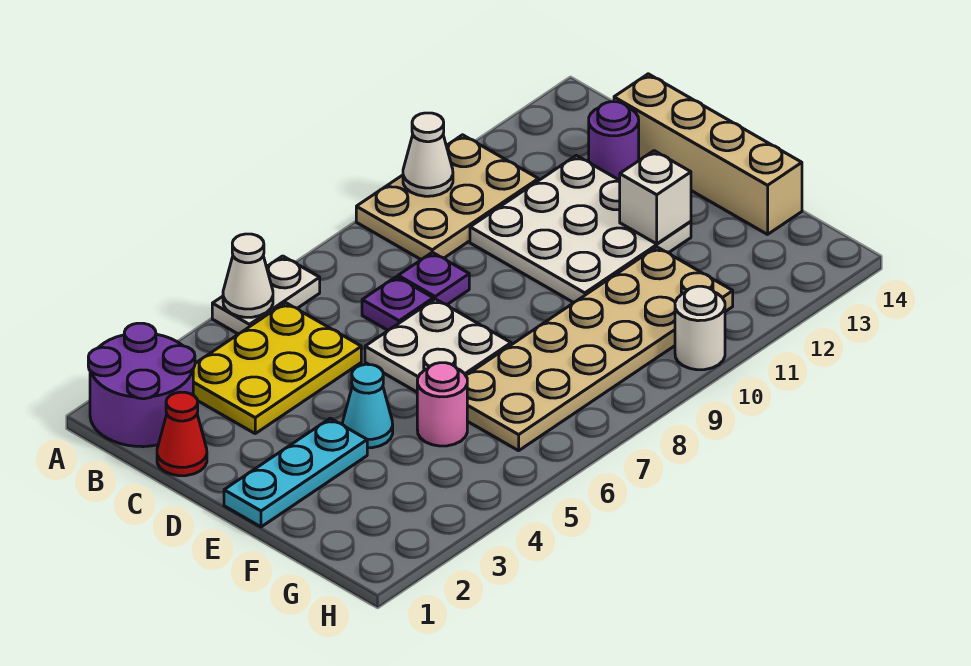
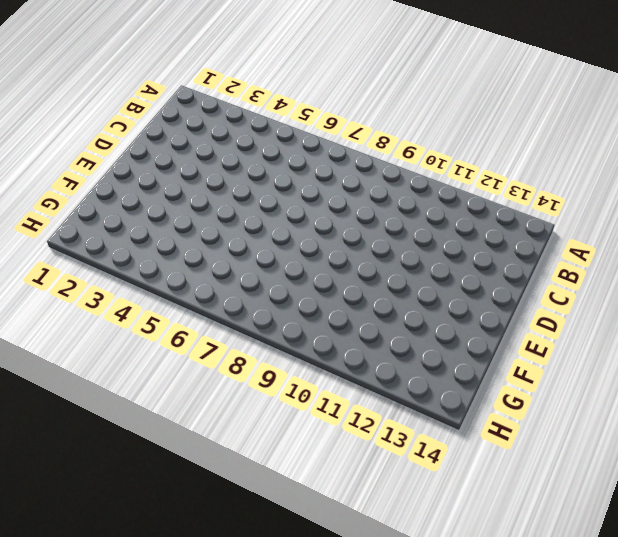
none -> purple 2x2 round brick [88,323,195,447]
none -> white 1x2 plate [212,256,320,334]
none -> tan 2x3 plate [356,135,538,260]

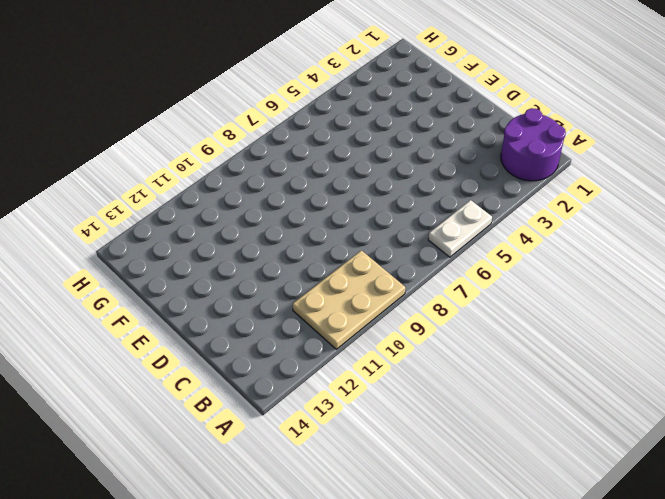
none -> yellow 2x3 plate [193,303,361,433]
none -> red 1x1 cone [157,392,207,476]
none -> purple 1x1 plate [362,277,433,330]

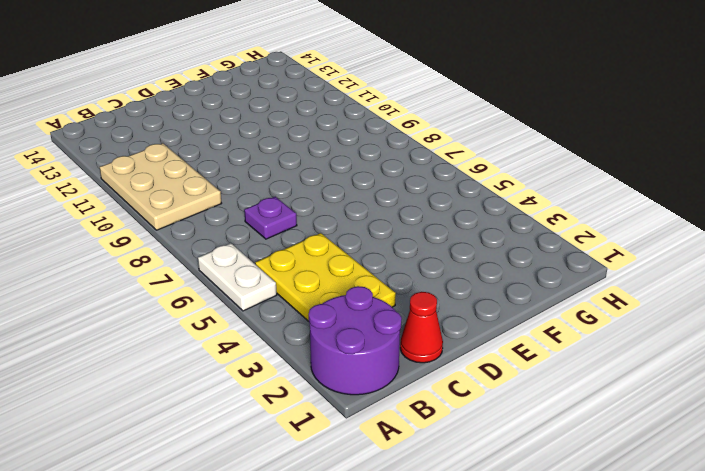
none -> purple 1x1 plate [398,252,469,305]
none -> white 3x3 plate [470,155,691,303]
none -> purple 1x1 round brick [589,102,639,180]

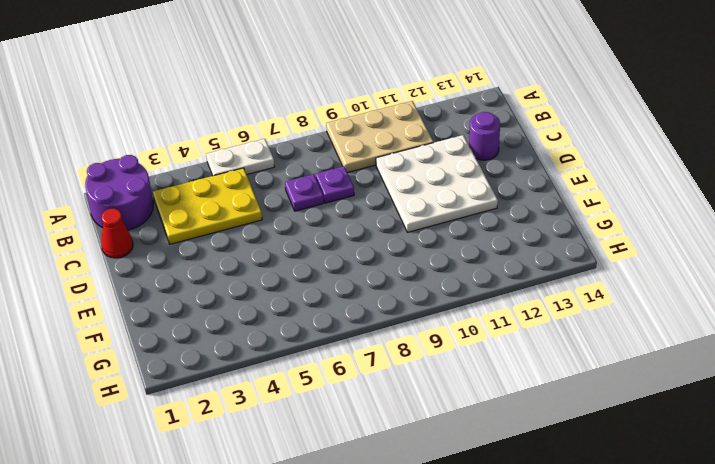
none -> tan 1x4 brick [614,74,802,234]
none -> white 2x2 plate [365,299,511,392]
none -> cyan 1x3 plate [224,418,367,527]

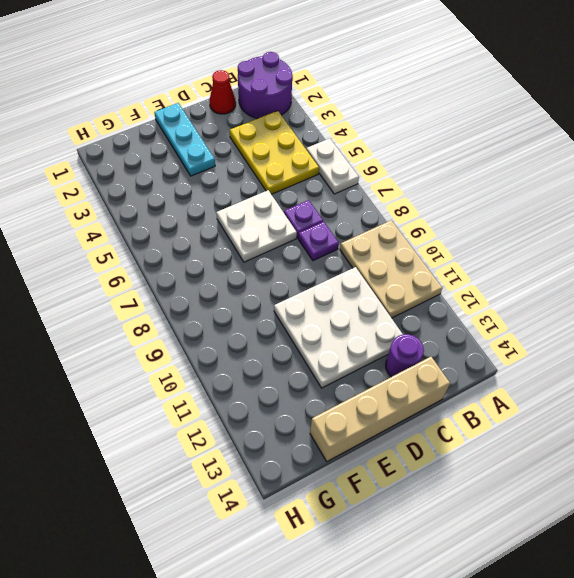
none -> cyan 1x1 cone [343,364,393,448]
none -> pink 1x1 round brick [417,363,467,446]
none -> tan 2x6 plate [466,247,733,451]

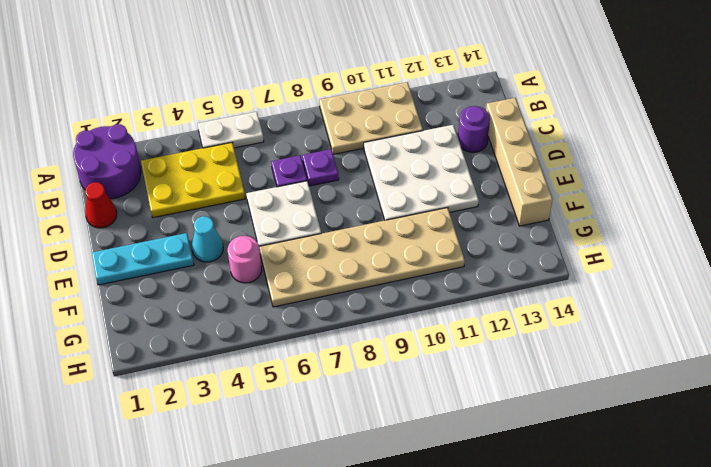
none -> white 1x1 round brick [675,286,725,370]
none -> white 1x1 cone [223,234,273,317]
none -> white 1x1 cone [403,113,453,196]

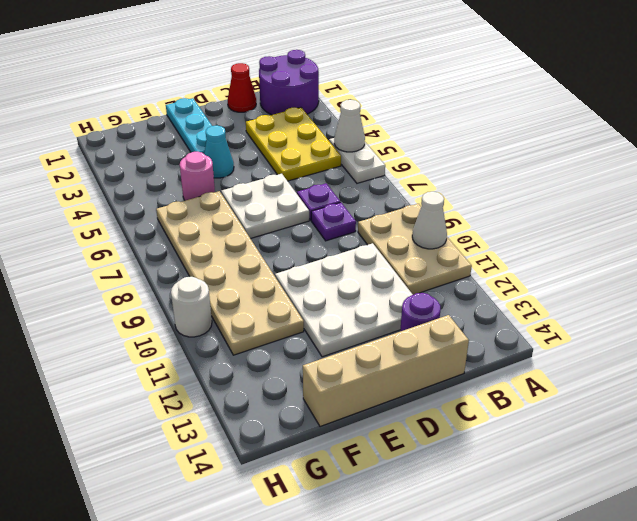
none -> white 1x1 brick [620,151,691,244]

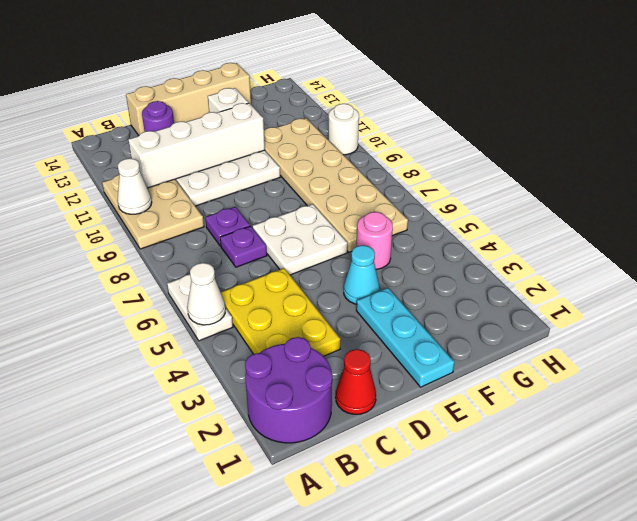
white 1x4 brick [128,103,265,188] -> none

